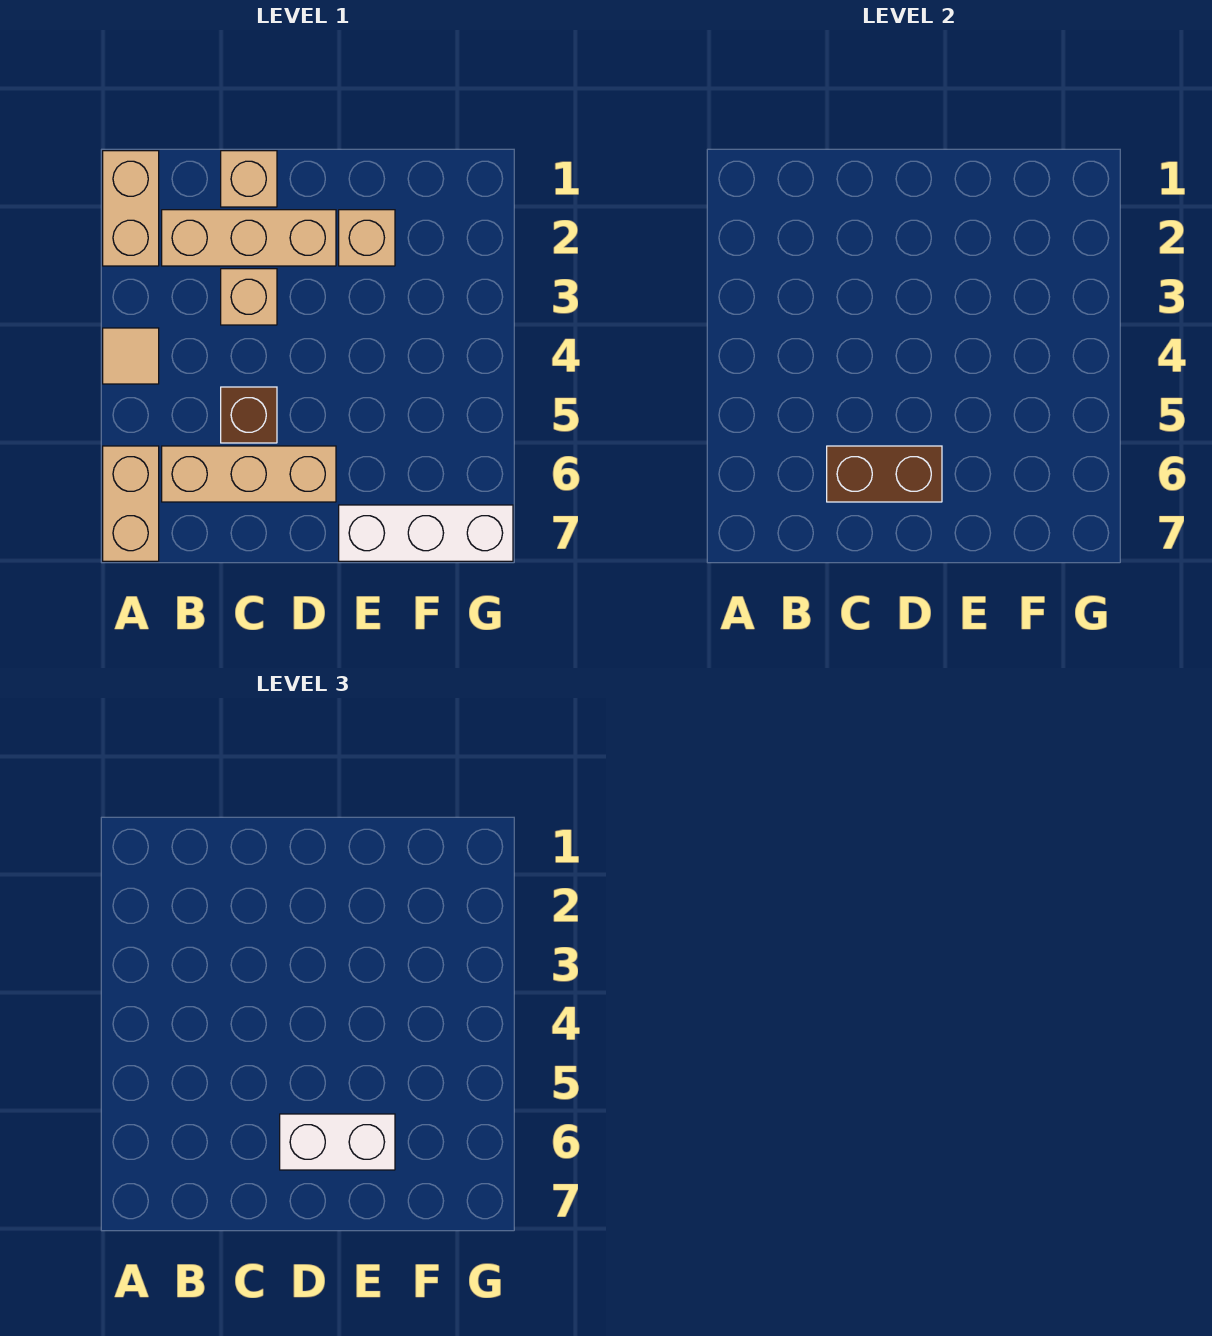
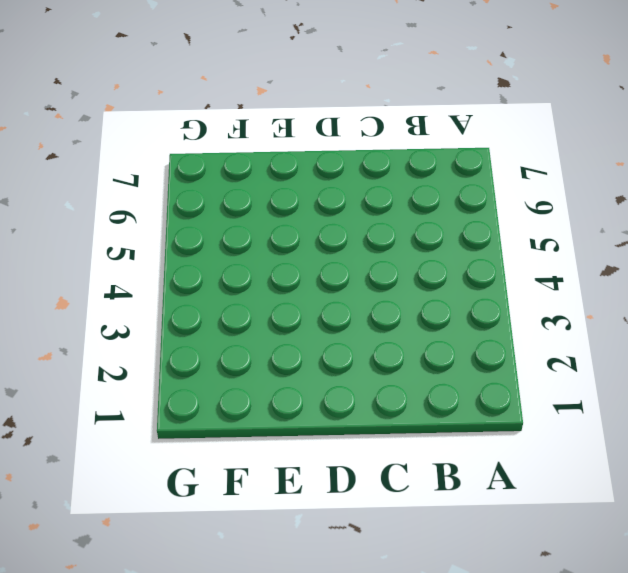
none -> tan 1x2 brick [103,151,159,266]
none -> tan 1x1 tile [103,328,159,384]
none -> tan 1x2 brick [103,446,159,561]

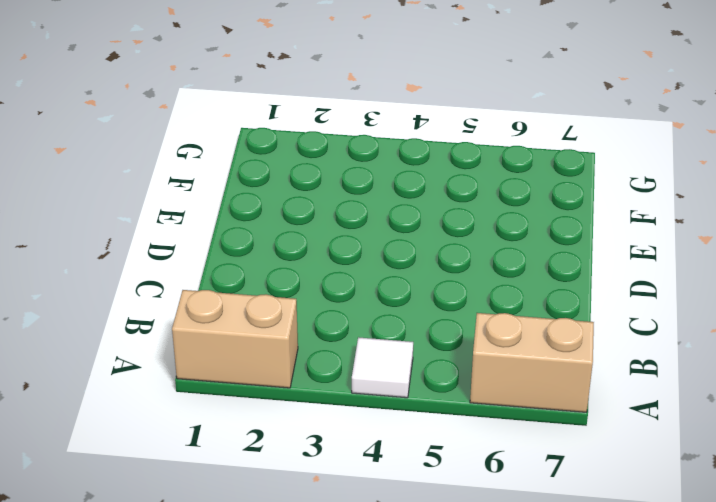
white 1x1 tile [352,337,413,398] -> tan 1x1 tile [103,328,159,384]
none -> tan 1x3 brick [162,210,336,266]
none -> tan 1x3 brick [162,446,336,502]
none -> tan 1x1 brick [221,151,277,207]

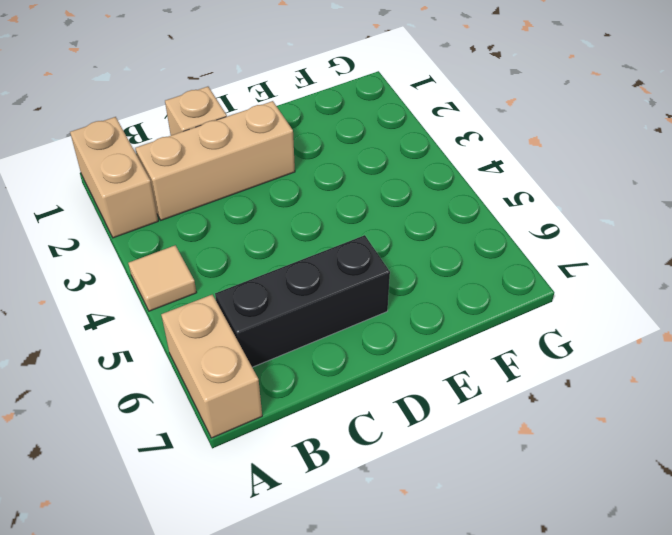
black 1x3 brick [215,235,390,367] -> tan 1x3 brick [162,446,336,502]
none -> tan 1x1 brick [221,269,277,325]
none -> brown 1x1 brick [221,387,277,443]
none -> tan 1x1 brick [339,210,395,266]

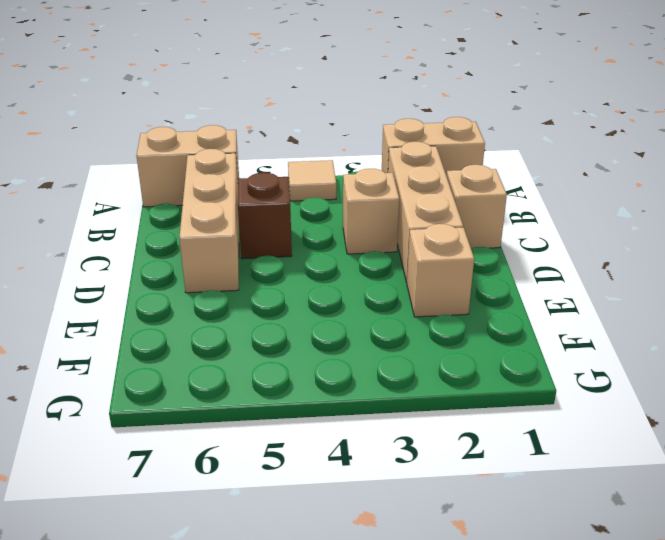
none -> white 1x3 brick [339,505,513,561]
none -> brown 1x2 brick [827,446,942,502]
none -> white 1x2 brick [280,1114,395,1170]

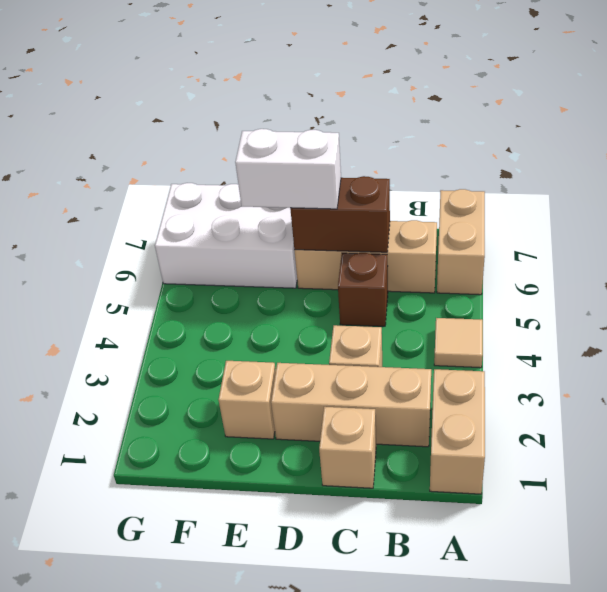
white 2x3 brick [155,183,297,288] -> white 1x3 brick [339,505,513,561]

